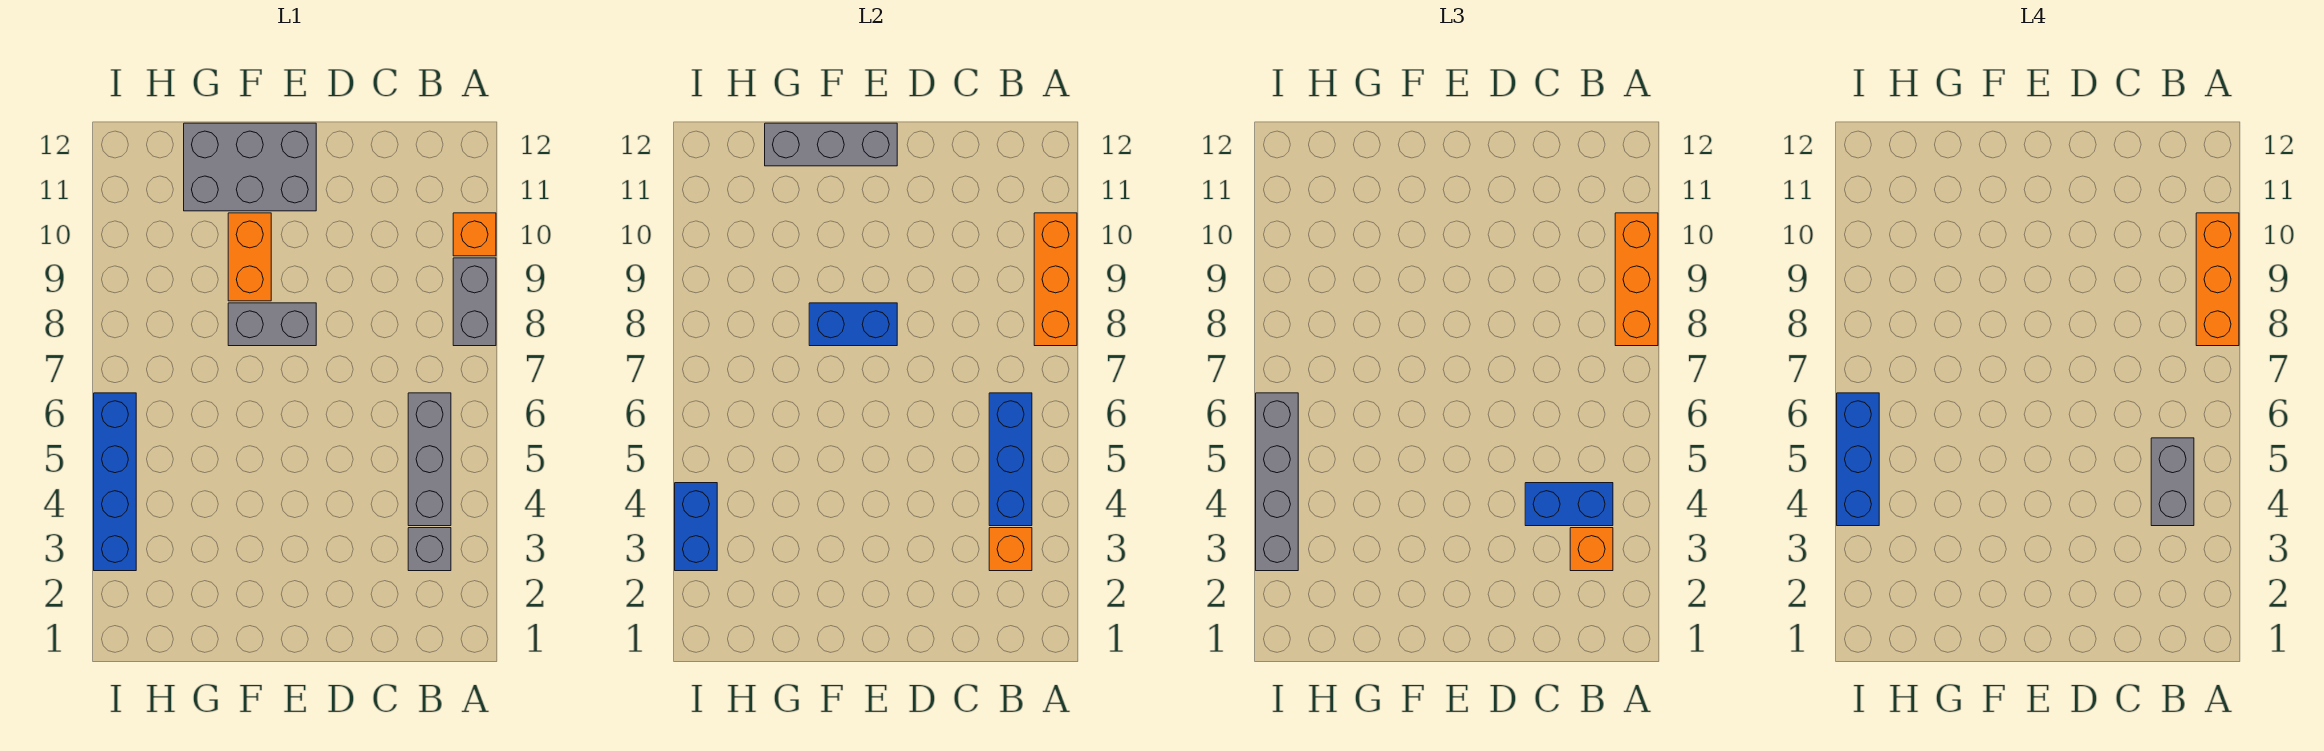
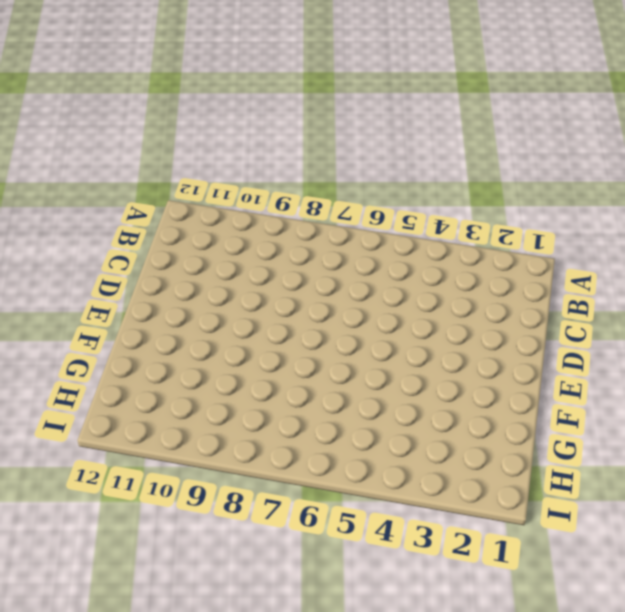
none -> grey 1x2 brick [453,258,496,346]
none -> orange 1x1 brick [453,213,496,256]
none -> grey 1x1 brick [408,528,451,571]

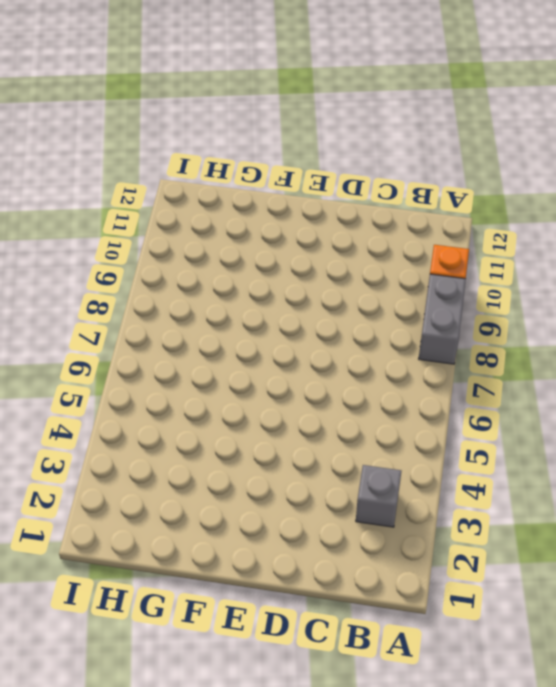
none -> grey 1x3 brick [408,393,451,526]
none -> grey 1x2 brick [228,303,316,346]
none -> grey 2x3 brick [184,123,316,211]

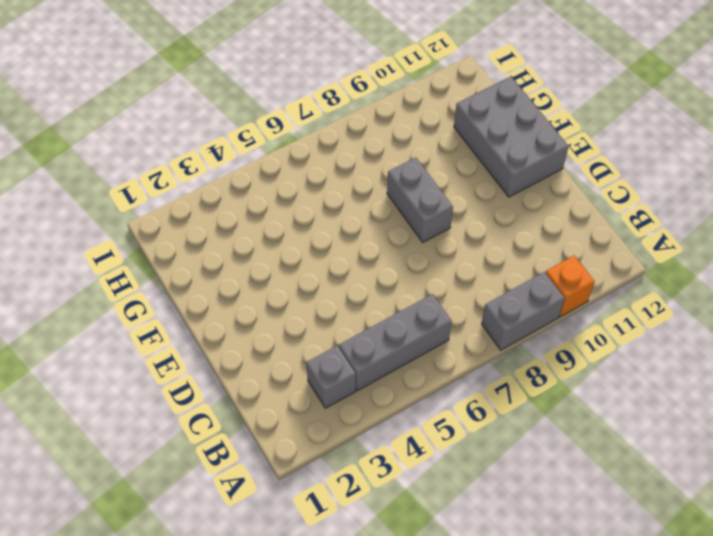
none -> orange 1x2 brick [228,213,271,301]
none -> blue 1x4 brick [94,393,136,571]
none -> orange 1x3 brick [1034,213,1077,346]

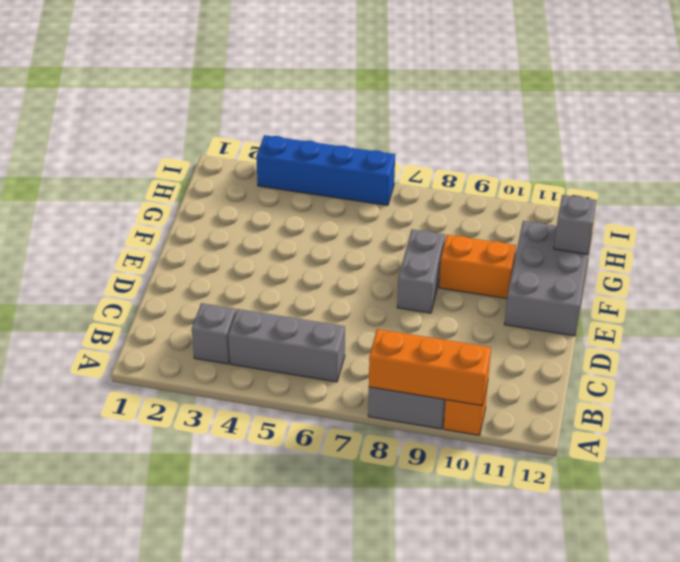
grey 1x1 brick [554,195,597,254] -> grey 1x3 brick [765,123,897,166]
none -> orange 1x1 brick [989,528,1032,571]
none -> blue 1x3 brick [989,393,1032,526]
none -> blue 1x2 brick [809,303,897,346]

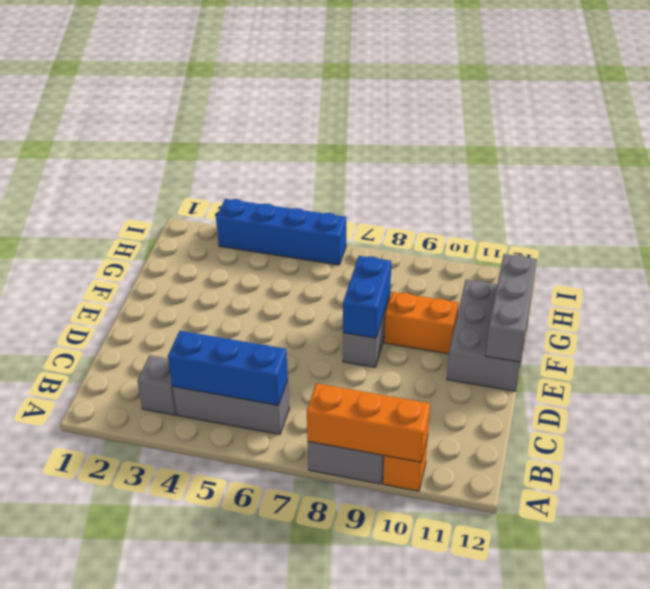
none -> orange 1x1 brick [989,528,1032,571]
none -> blue 1x2 brick [675,483,717,571]
none -> orange 1x3 brick [1615,213,1658,346]

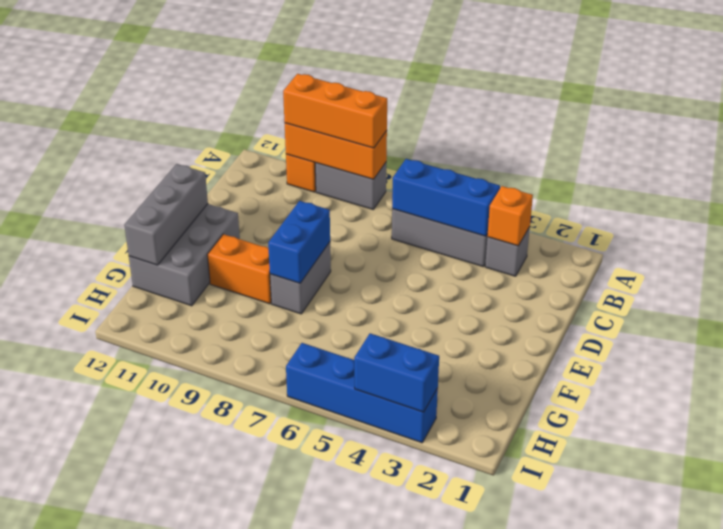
none -> orange 1x1 brick [1570,528,1613,571]
none -> blue 1x2 brick [1525,483,1613,526]
none -> grey 1x4 brick [1256,393,1298,571]

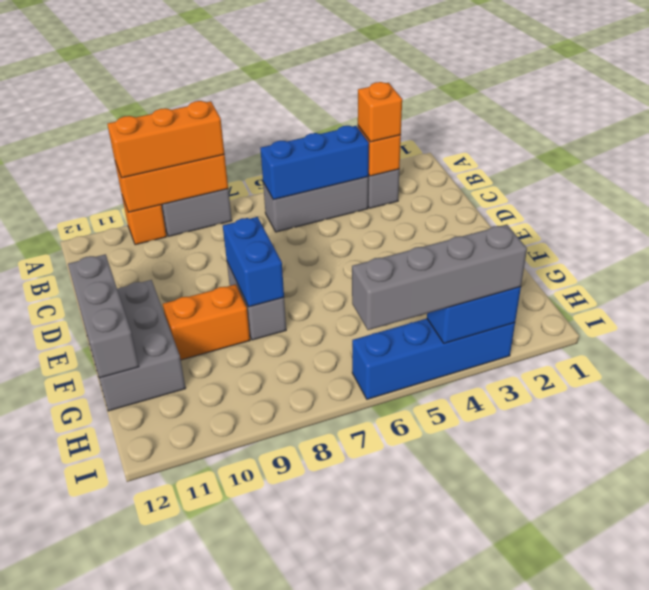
none -> blue 1x2 brick [1525,483,1613,526]
none -> orange 1x3 brick [2196,213,2239,346]
none -> grey 1x2 brick [2151,438,2194,526]

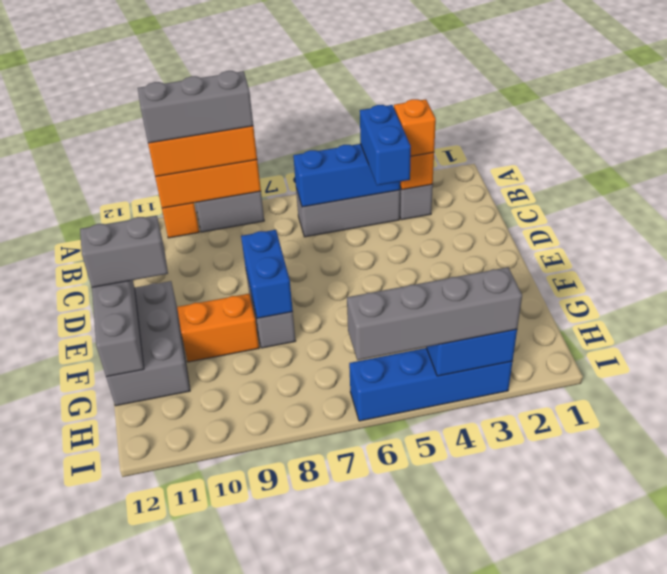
grey 1x3 brick [138,71,253,143] -> orange 1x3 brick [2196,213,2239,346]
grey 1x2 brick [80,216,168,287] -> grey 1x2 brick moved to [2151,438,2194,526]
none -> blue 1x3 brick [1837,393,1879,526]

